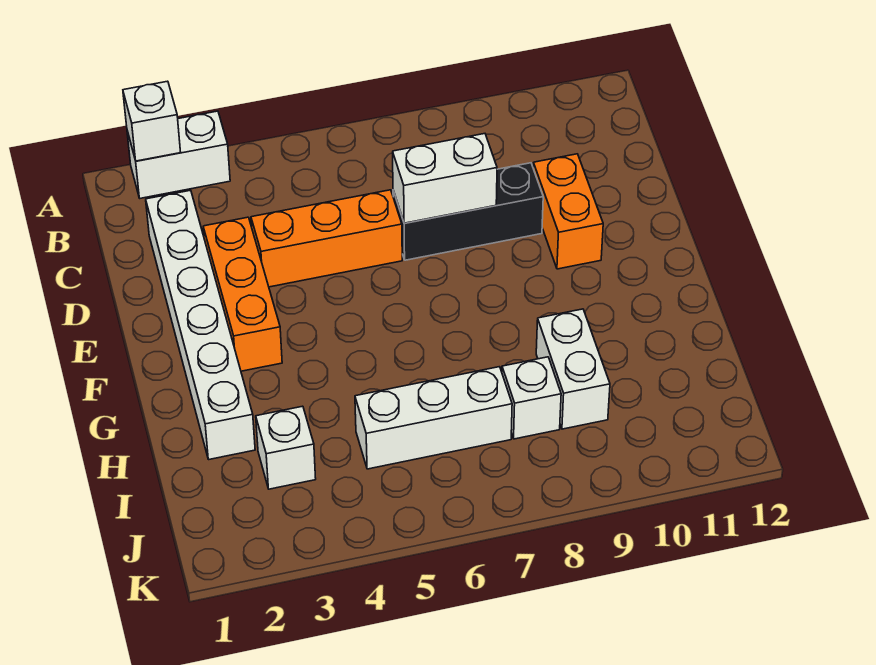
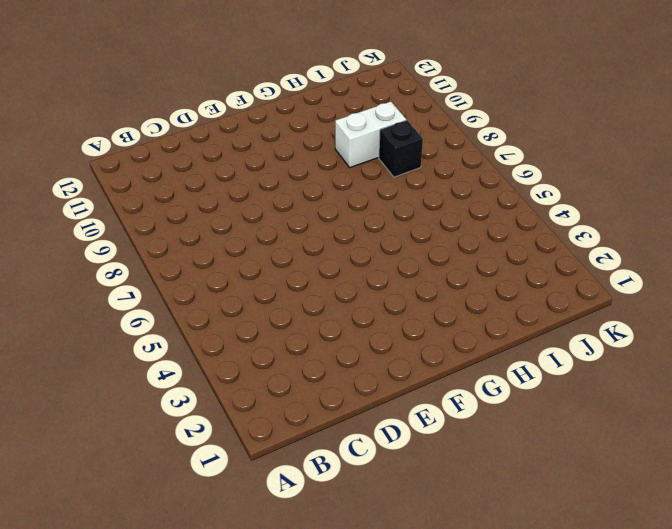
black 1x1 brick [379,120,423,177] -> white 1x1 brick [502,357,561,439]
none -> white 1x2 brick [127,111,230,198]
none -> white 1x6 brick [146,190,255,459]
none -> orange 1x3 brick [203,217,282,371]

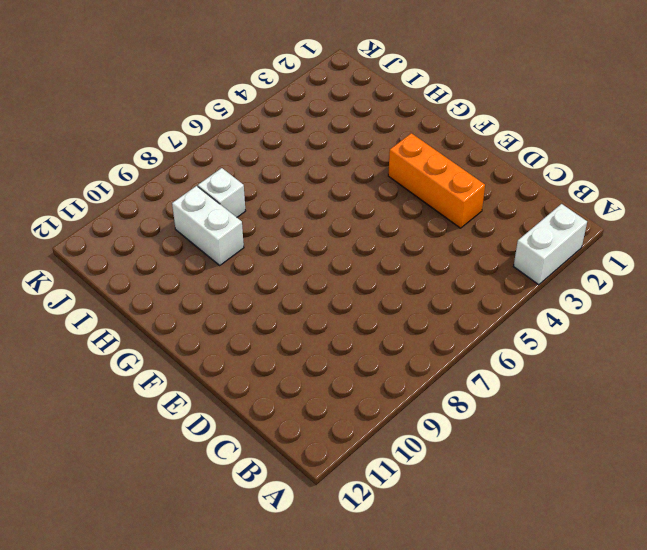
none -> white 1x6 brick [146,190,255,459]
none -> orange 1x3 brick [251,190,402,287]
none -> black 1x3 brick [393,163,543,260]

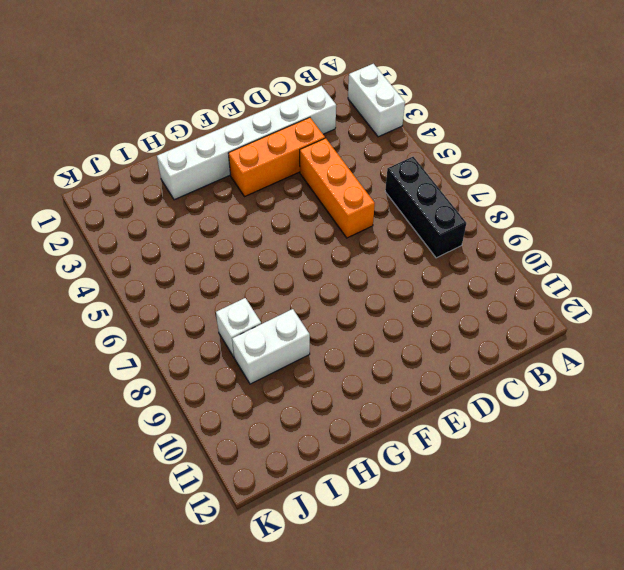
black 1x3 brick [385,157,466,258] -> black 1x3 brick moved to [393,163,543,260]
none -> orange 1x2 brick [533,154,603,269]
none -> white 1x1 brick [256,406,316,489]
none -> white 1x3 brick [355,367,512,469]

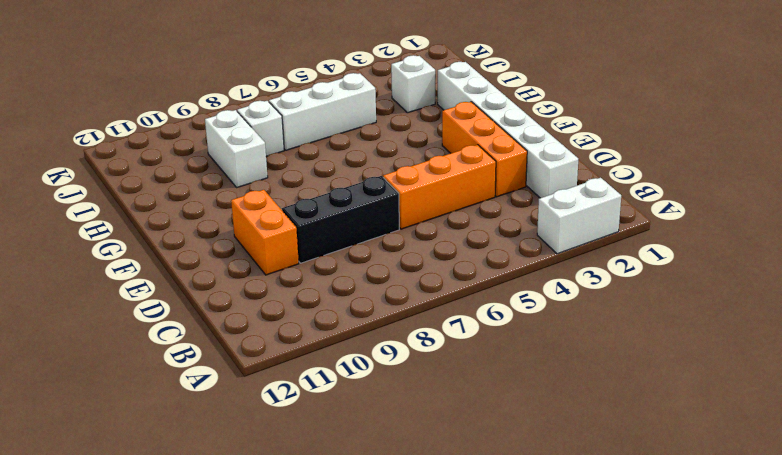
none -> white 1x1 brick [123,81,180,161]
none -> white 1x2 brick [393,134,497,223]

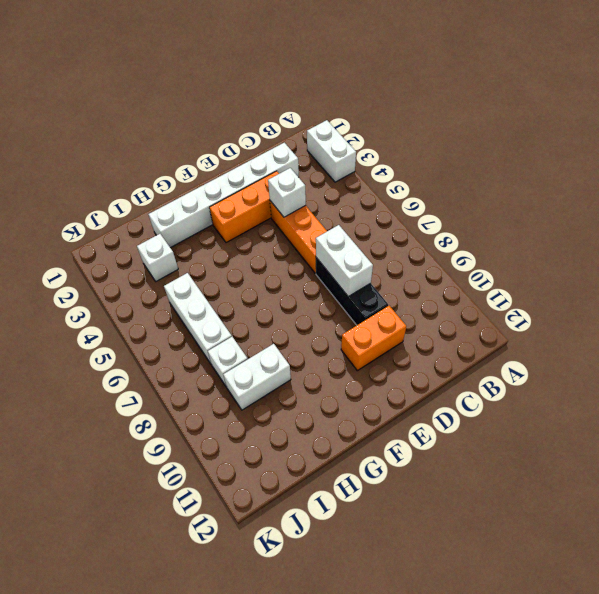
white 1x1 brick [268,168,306,217] -> white 1x1 brick moved to [123,81,180,161]

